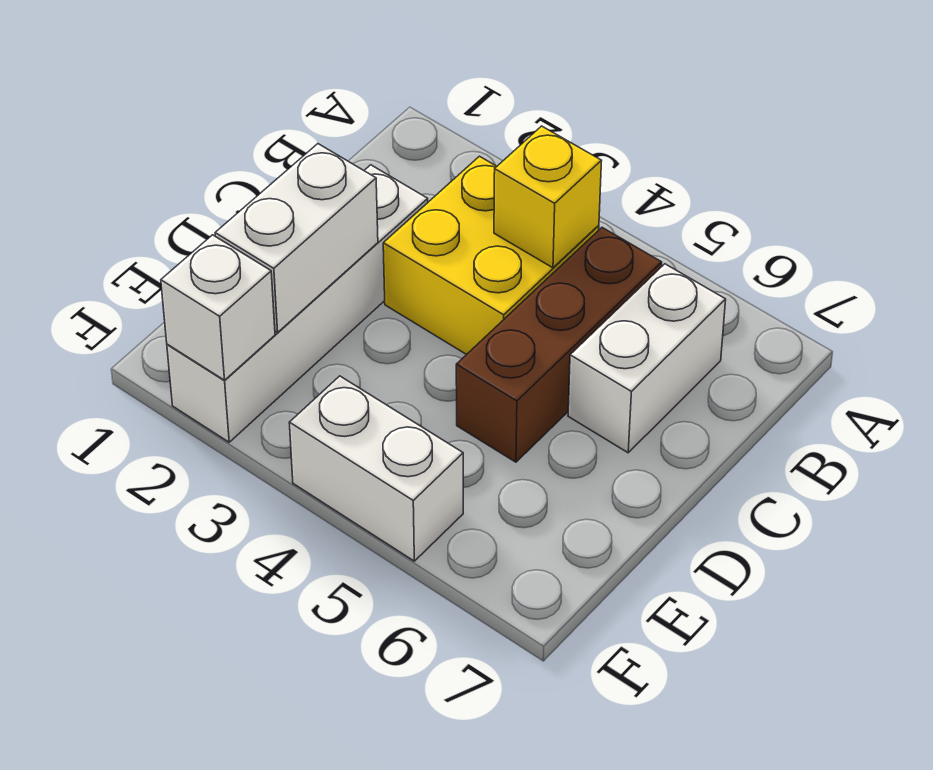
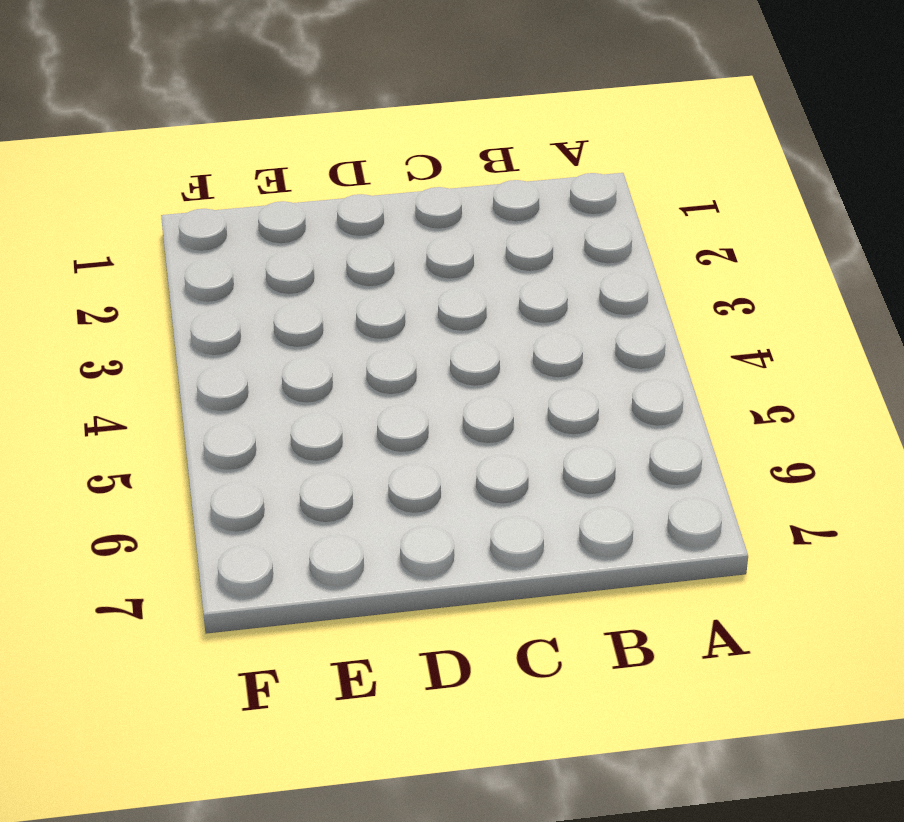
none -> yellow 2x2 brick [383,156,599,355]
none -> brown 1x3 brick [456,228,662,462]

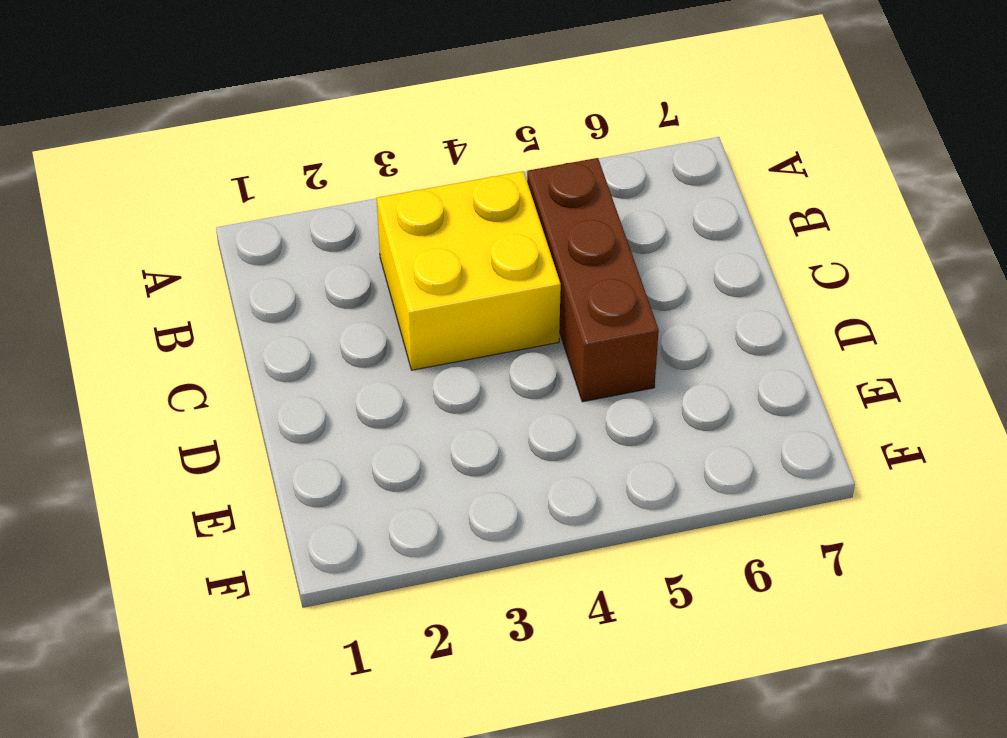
none -> white 1x2 brick [568,264,726,453]
none -> white 1x4 brick [167,165,428,442]

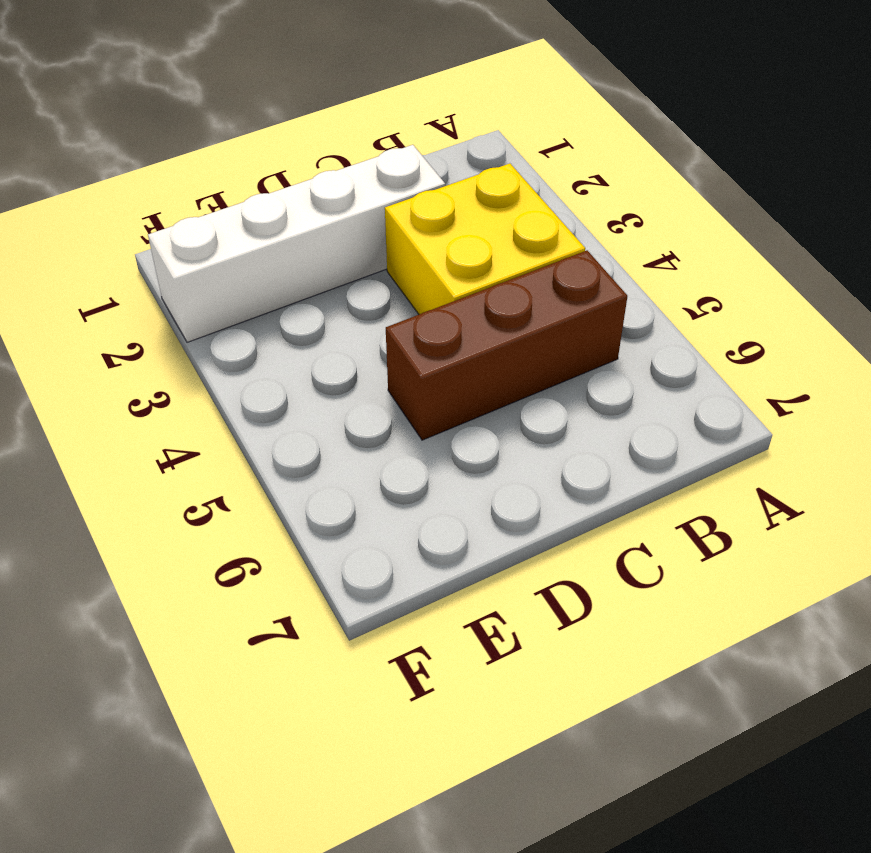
none -> white 1x2 brick [568,264,726,453]
none -> white 1x2 brick [289,376,463,561]

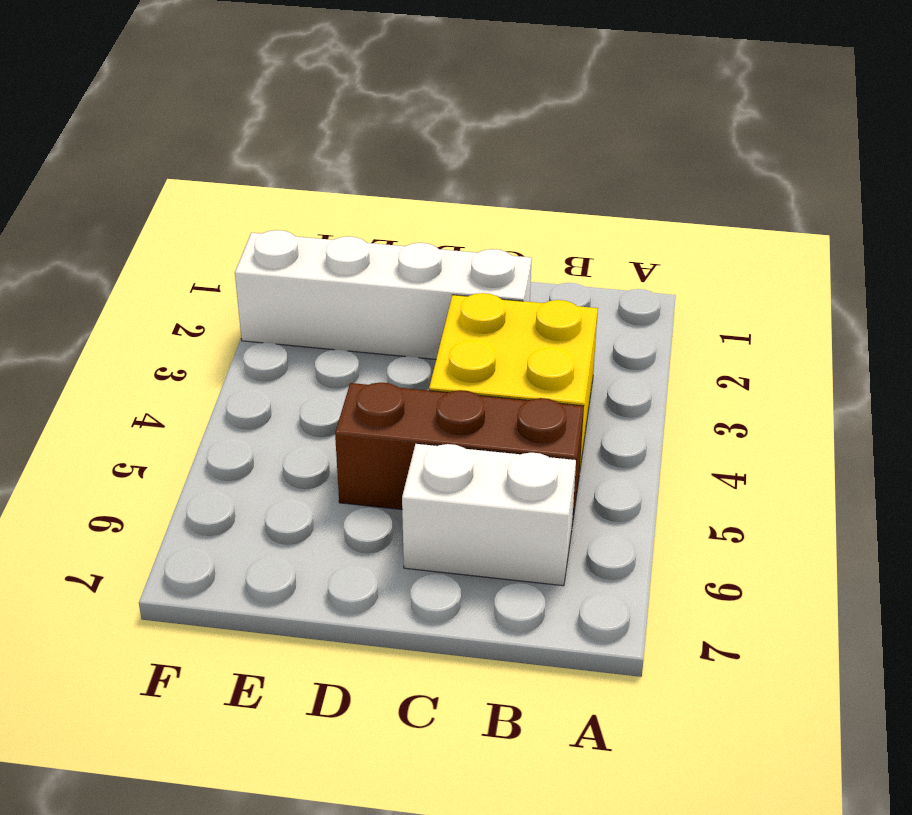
none -> white 1x2 brick [289,376,463,561]
none -> yellow 1x1 brick [494,126,601,268]

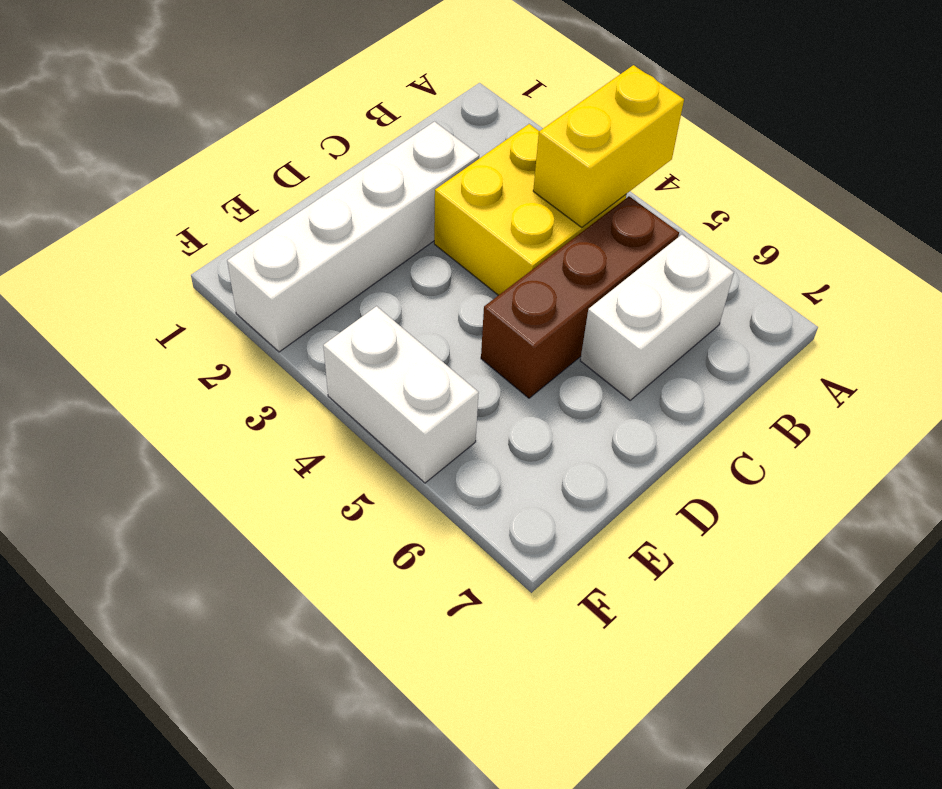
yellow 1x2 brick [533,65,684,228] -> yellow 1x1 brick [494,126,601,268]
none -> white 1x2 brick [215,144,378,332]
none -> white 1x1 brick [161,235,275,380]

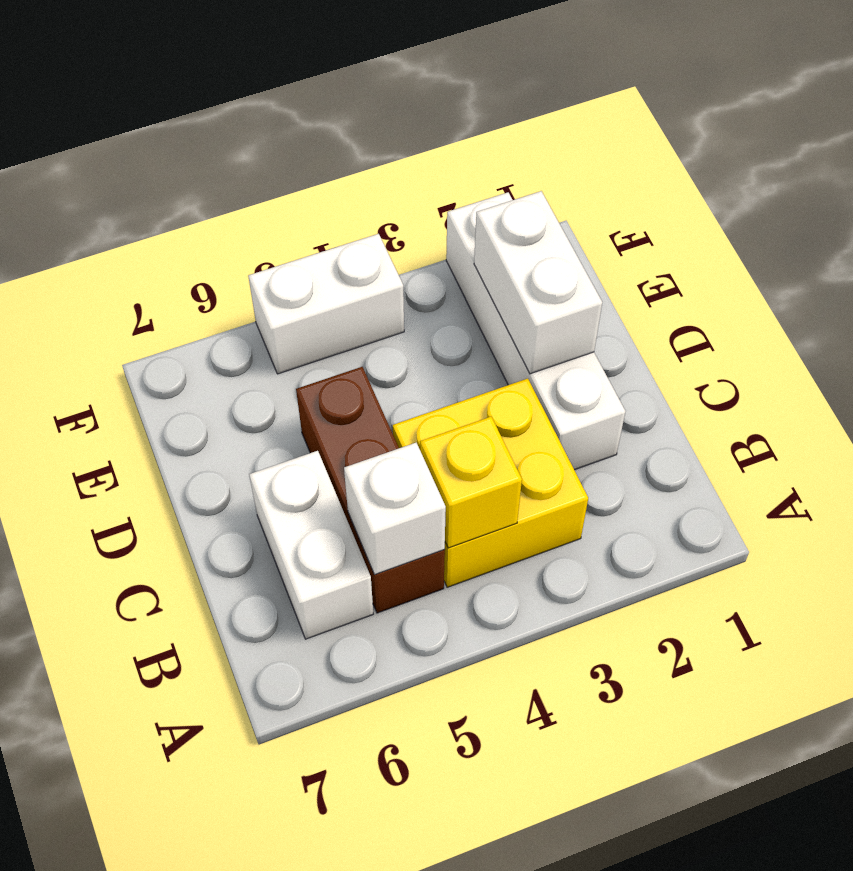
white 1x1 brick [344,443,446,575] -> white 1x1 brick moved to [161,235,275,380]

